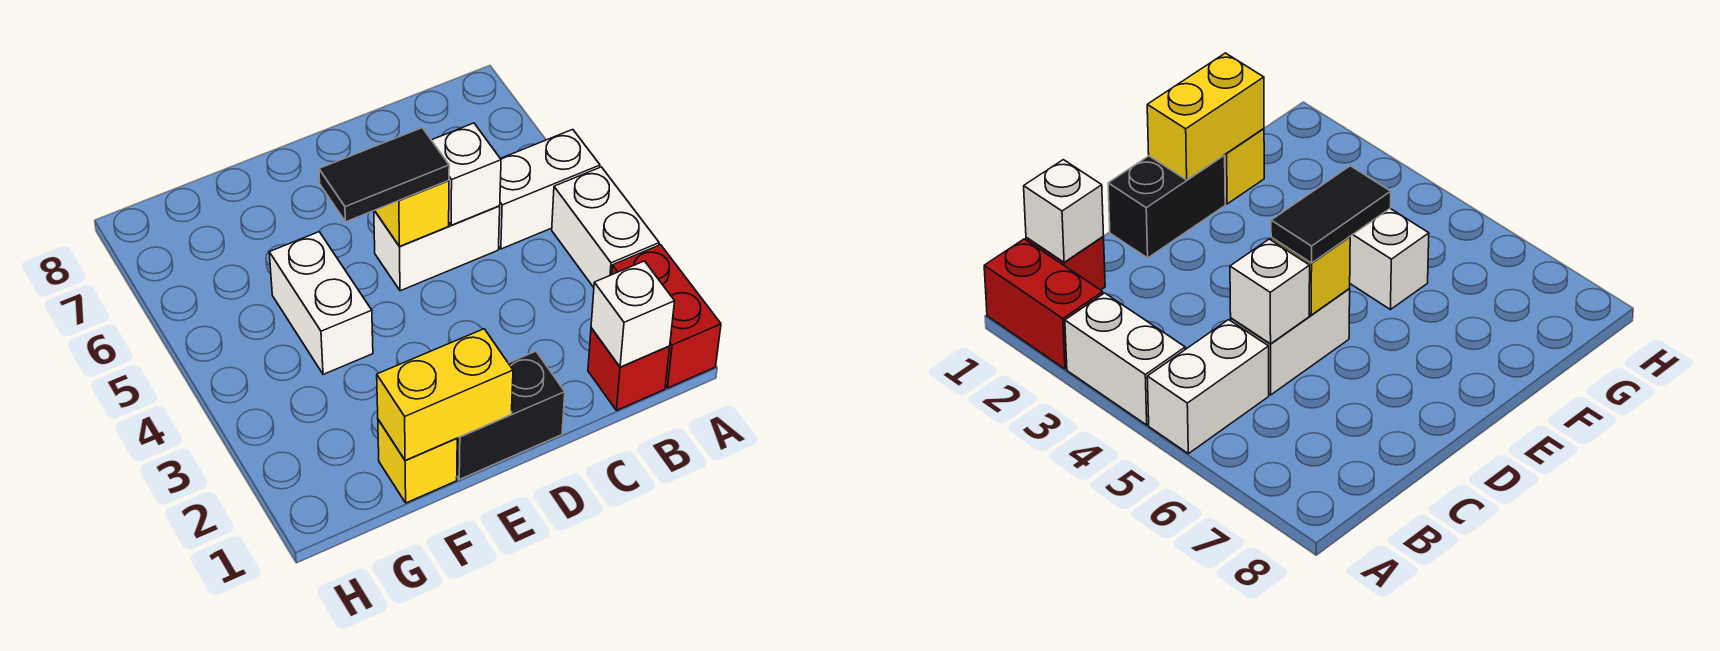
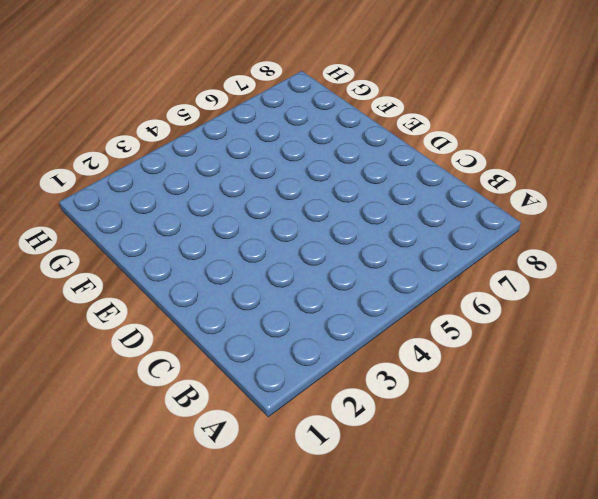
none -> red 1x2 brick [612,245,721,388]
none -> white 1x2 brick [552,167,659,287]
none -> white 1x2 brick [499,129,600,249]

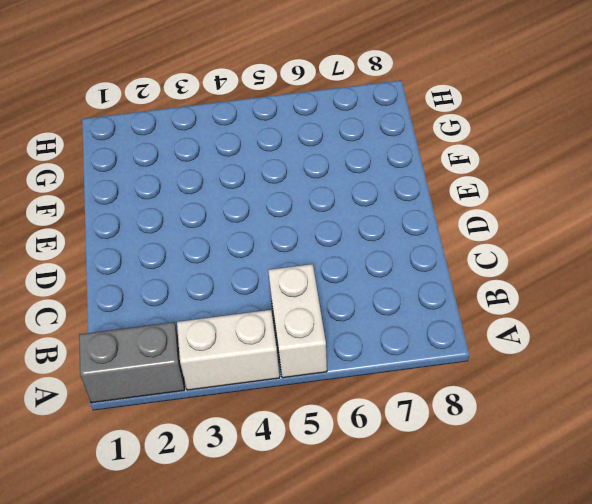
grey 1x2 brick [79,322,184,403] -> red 1x2 brick [612,245,721,388]
none -> red 1x1 brick [588,328,670,411]
none -> white 1x2 brick [374,206,500,291]
none -> black 1x2 brick [457,351,565,479]

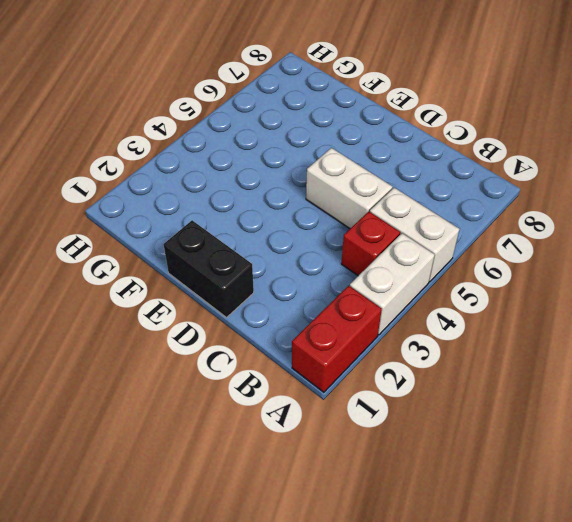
red 1x1 brick [341,212,400,276] -> red 1x1 brick moved to [588,328,670,411]
none -> yellow 1x1 brick [378,420,457,503]
none -> white 1x2 brick [269,232,373,374]
none -> white 1x1 brick [591,261,675,367]

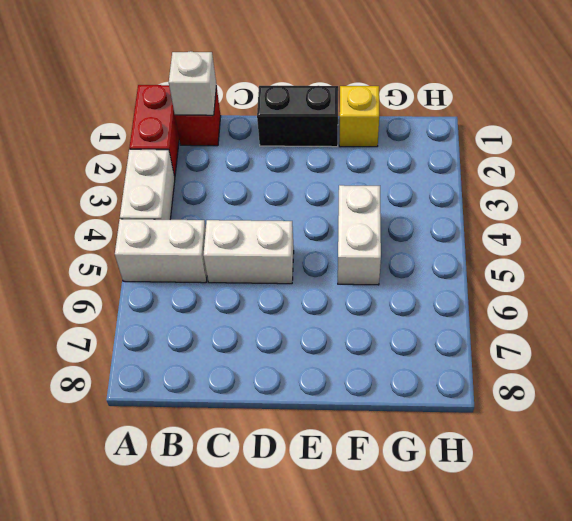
none -> white 1x1 brick [432,123,501,225]
none -> yellow 1x1 brick [375,181,449,246]
none -> yellow 1x2 brick [377,329,513,460]

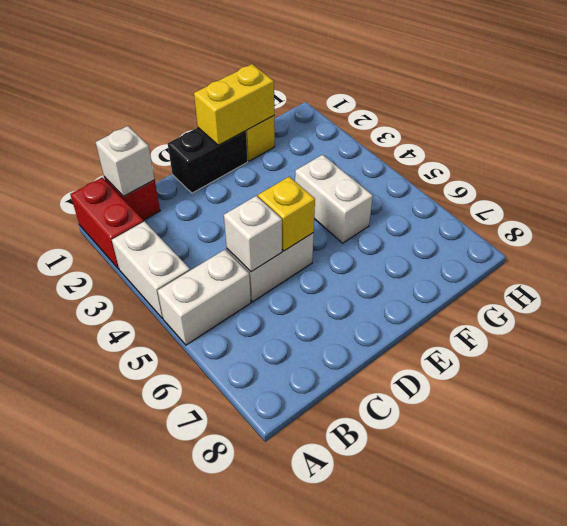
none -> black 1x2 tile [319,128,449,222]

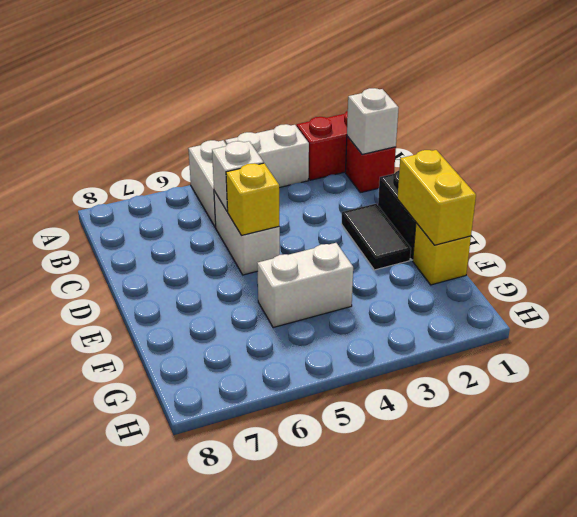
black 1x2 tile [342,203,411,270] -> black 1x2 tile moved to [319,128,449,222]

